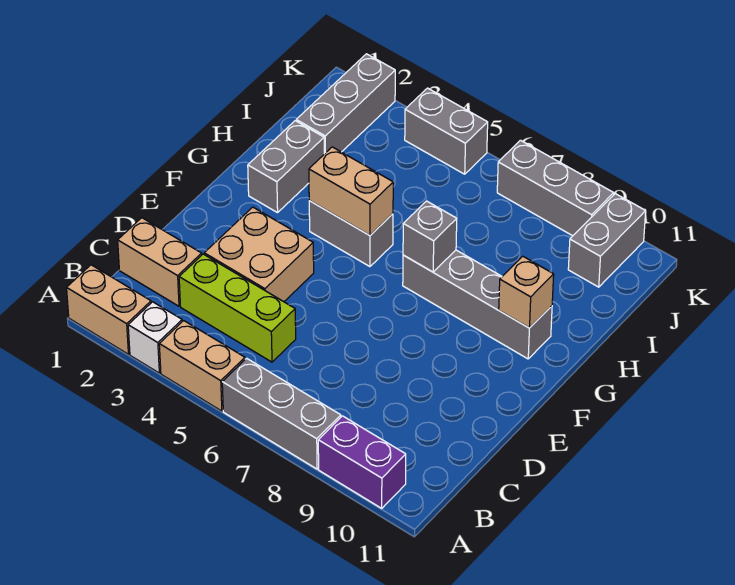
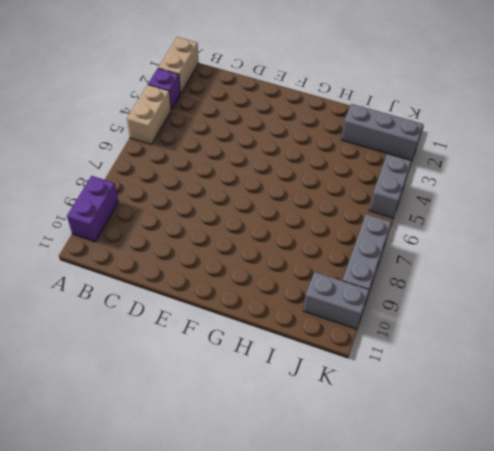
purple 1x1 brick [148,68,180,110] -> white 1x1 brick [128,302,182,373]
none -> grey 1x3 brick [222,358,341,469]
none -> tan 1x2 brick [118,218,202,306]
none -> lime 1x3 brick [179,254,296,362]

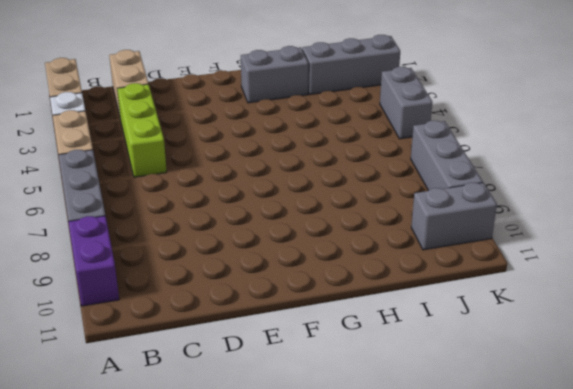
none -> tan 2x2 brick [204,207,314,302]
none -> grey 1x2 brick [309,201,393,267]
none -> grey 1x4 brick [403,250,552,359]

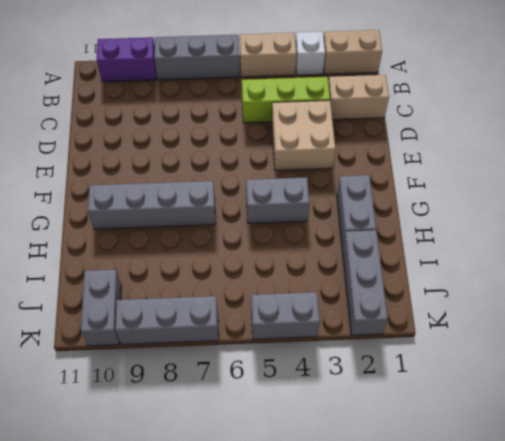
none -> tan 1x2 brick [309,147,393,235]
none -> grey 1x1 brick [403,201,457,272]
none -> tan 1x1 brick [499,256,554,328]

